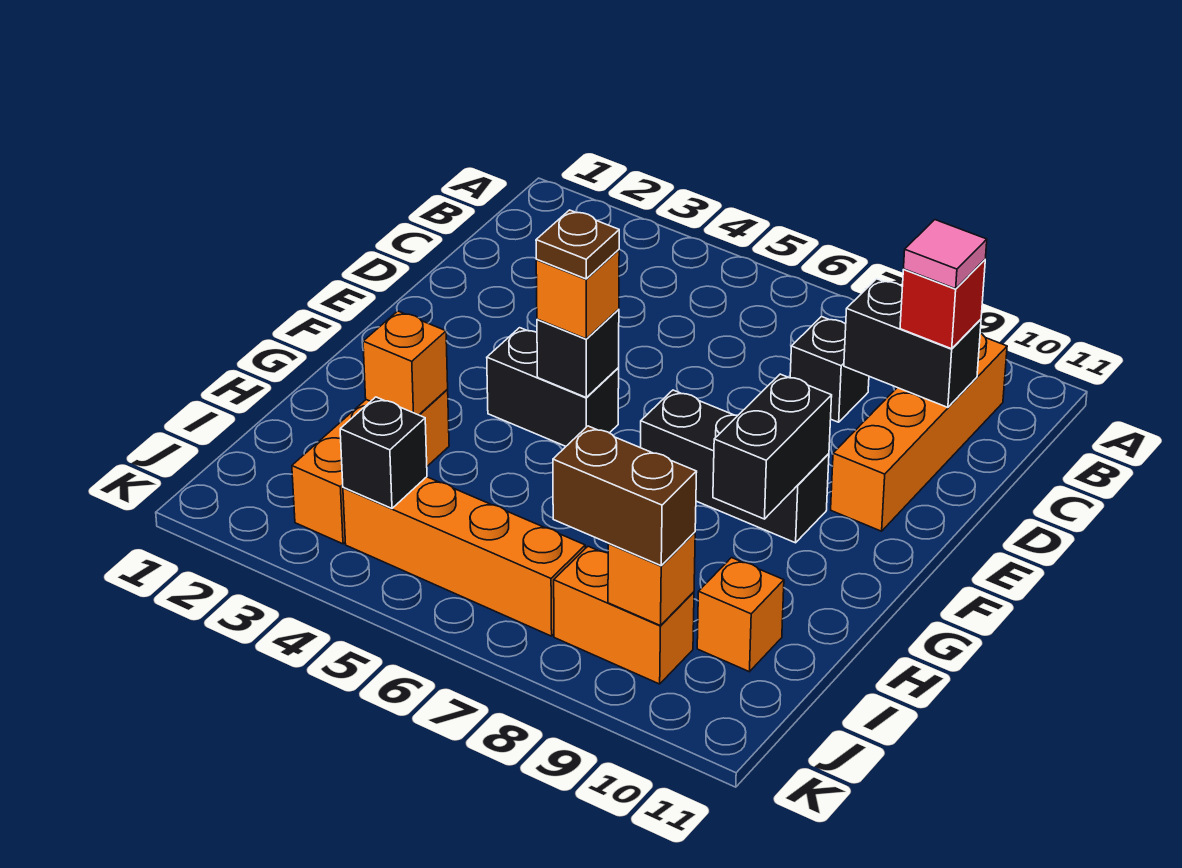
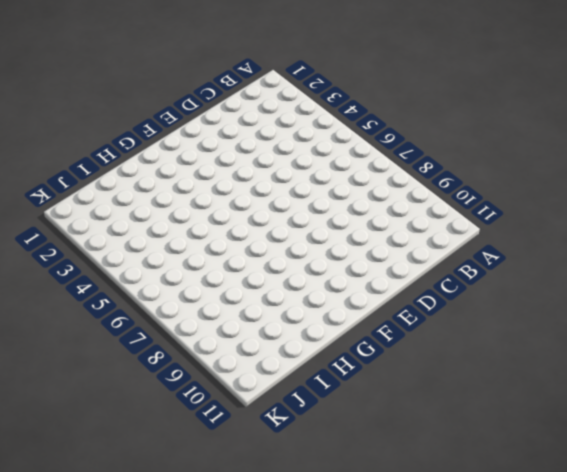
none -> orange 1x4 brick [831,333,1007,531]
none -> black 1x1 brick [790,317,869,422]
none -> black 1x2 brick [487,328,619,446]

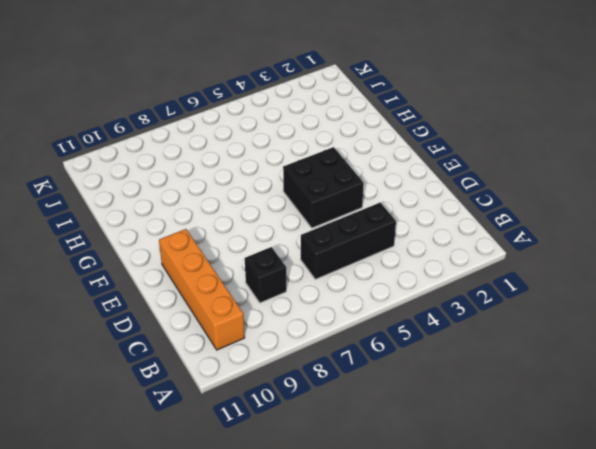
black 1x3 brick [301,203,396,279] -> black 1x3 brick moved to [641,390,829,543]
black 2x2 brick [283,147,364,228] -> black 1x2 brick [487,328,619,446]
none -> orange 1x3 brick [292,390,449,544]
none -> orange 1x1 brick [697,558,784,672]
none -> orange 1x4 brick [343,477,585,636]

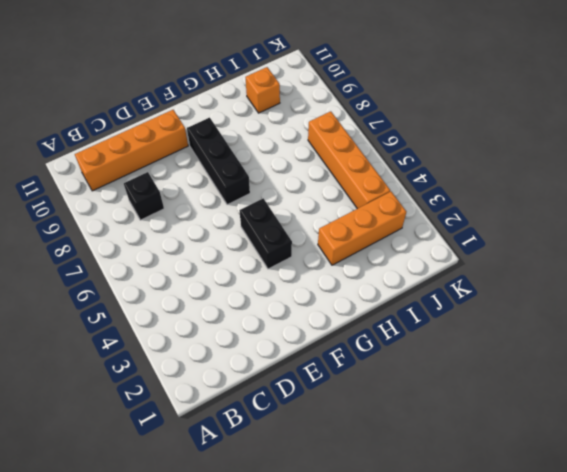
none -> orange 1x2 brick [554,546,694,684]
none -> black 1x2 brick [844,279,981,407]
none -> black 1x1 brick [537,309,619,397]

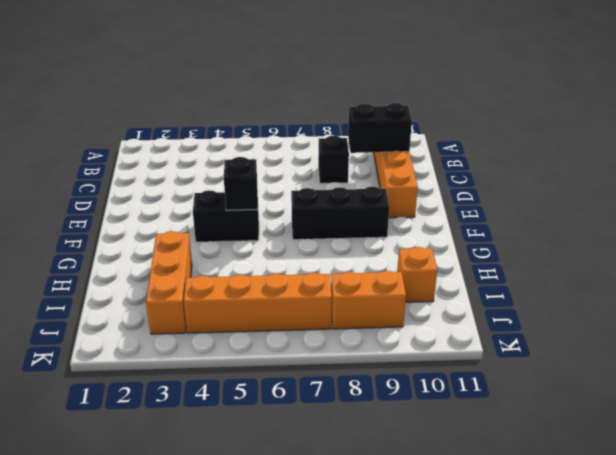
none -> black 1x2 brick [713,374,832,519]
none -> orange 1x1 brick [363,311,448,415]
none -> black 1x1 brick [340,397,427,508]

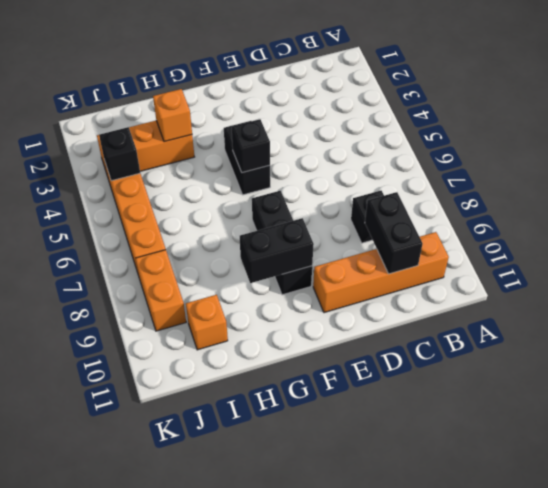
none -> orange 1x1 brick [608,532,695,626]
none -> red 1x1 brick [900,260,985,349]
none -> orange 1x1 brick [536,250,619,339]

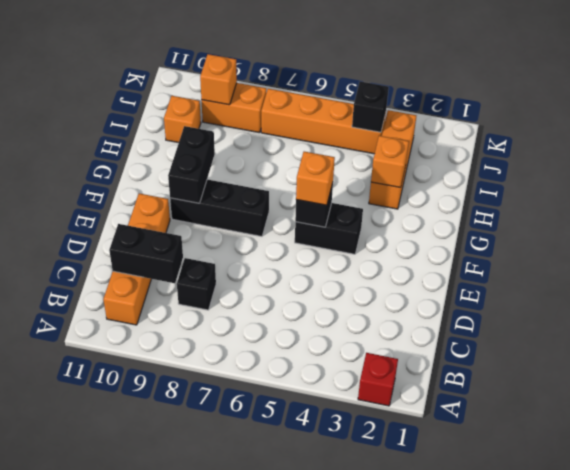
red 1x1 brick [358,353,398,406] -> red 1x1 brick moved to [900,260,985,349]
none -> brown 1x2 brick [553,426,697,566]
none -> pink 1x1 tile [904,220,987,289]
none -> brown 1x1 plate [536,210,619,279]

